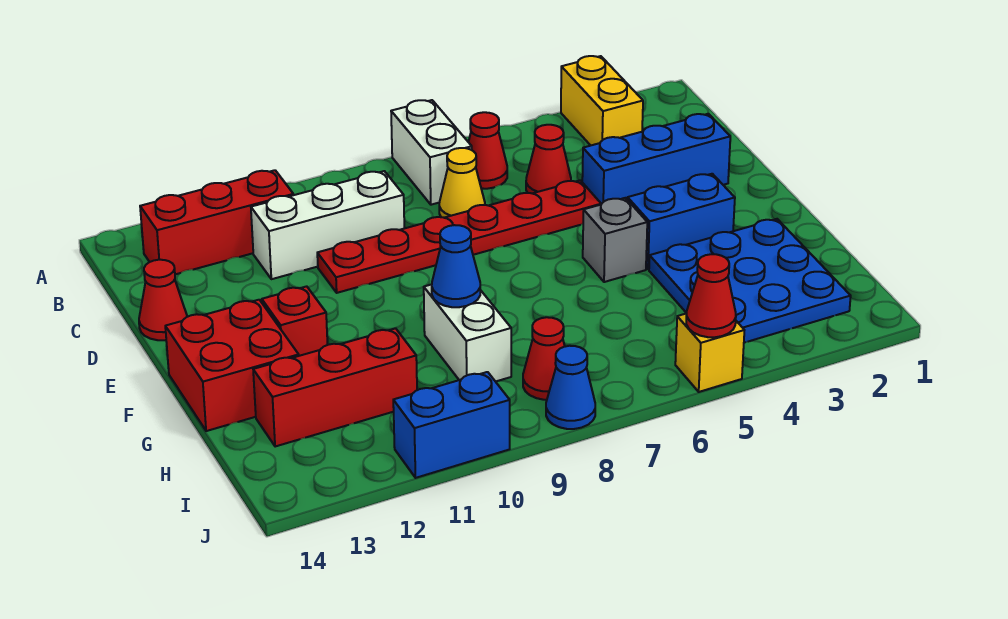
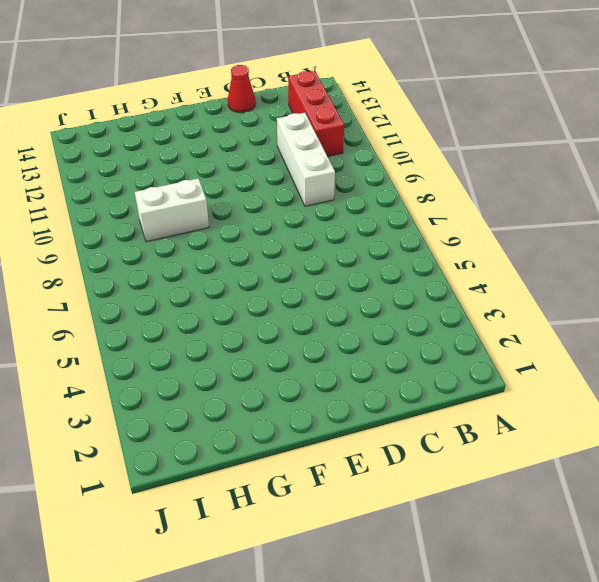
none -> yellow 1x2 brick [561,56,643,146]
none -> white 1x2 brick [391,100,472,205]
none -> red 1x1 cone [469,112,507,189]

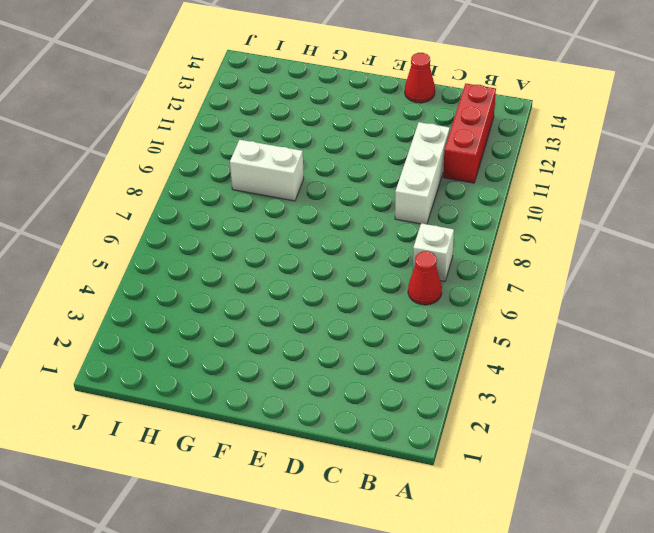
white 1x1 brick [413,223,454,281] -> white 1x2 brick [391,100,472,205]
none -> yellow 1x2 brick [561,56,643,146]
none -> red 1x1 cone [526,125,571,193]
none -> yellow 1x1 cone [439,148,485,218]

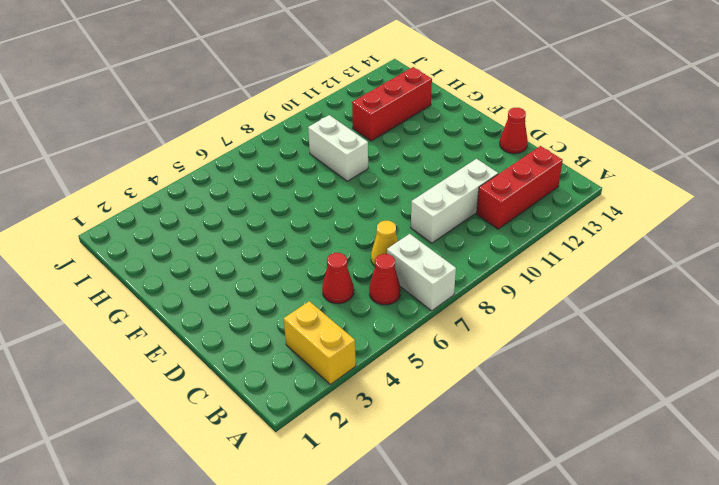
none -> blue 1x3 brick [582,114,730,204]
none -> red 1x6 plate [317,180,601,293]
none -> blue 1x2 brick [628,174,735,269]

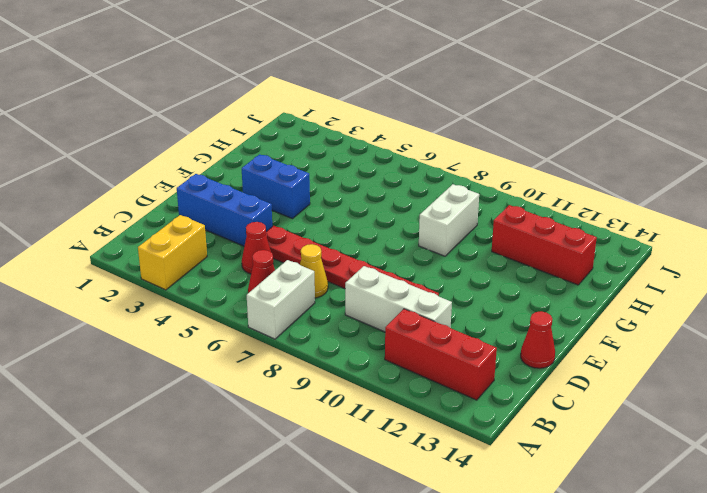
none -> grey 1x1 brick [583,198,647,282]
none -> red 1x1 brick [262,286,327,356]
none -> red 2x2 brick [165,300,299,431]

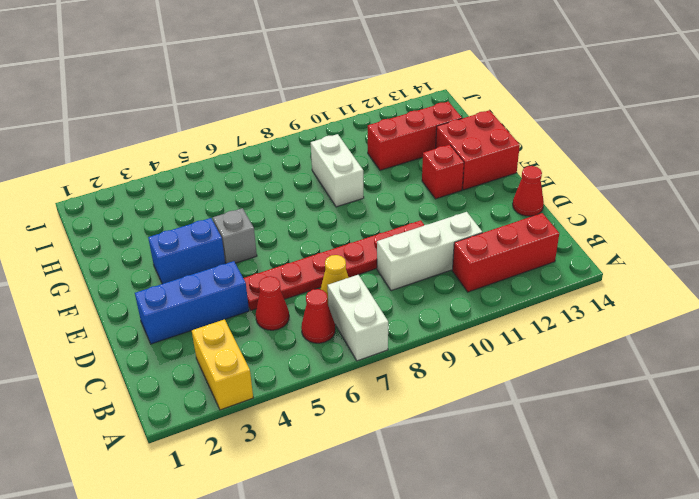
none -> blue 3x3 plate [649,219,851,343]
none -> red 1x1 cone [523,317,565,400]
none -> yellow 1x1 brick [675,314,744,392]

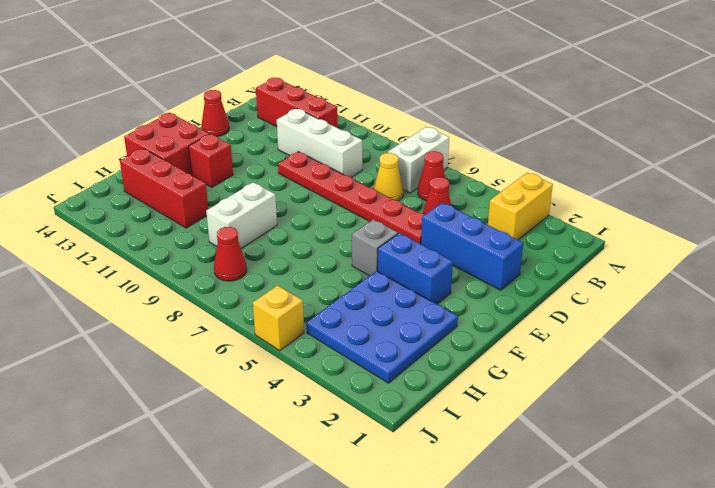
none -> blue 1x1 cone [546,346,595,429]
none -> blue 1x2 brick [393,372,510,478]
none -> blue 1x1 cone [432,225,480,307]

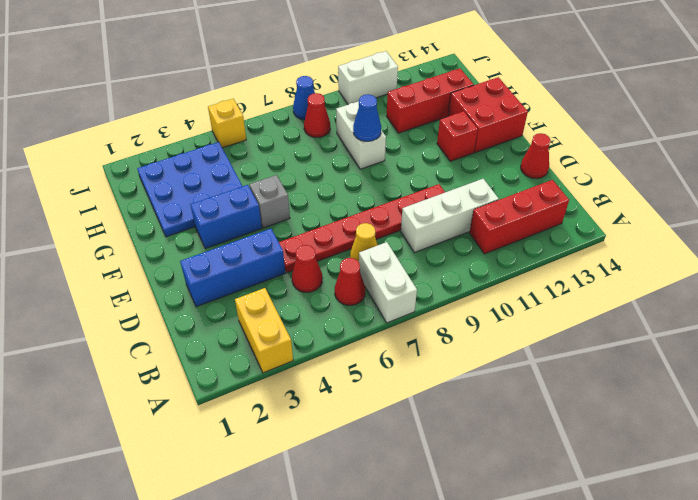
white 1x2 brick [338,51,398,105] -> blue 1x2 brick [393,372,510,478]
none -> red 1x1 cone [686,254,736,337]

